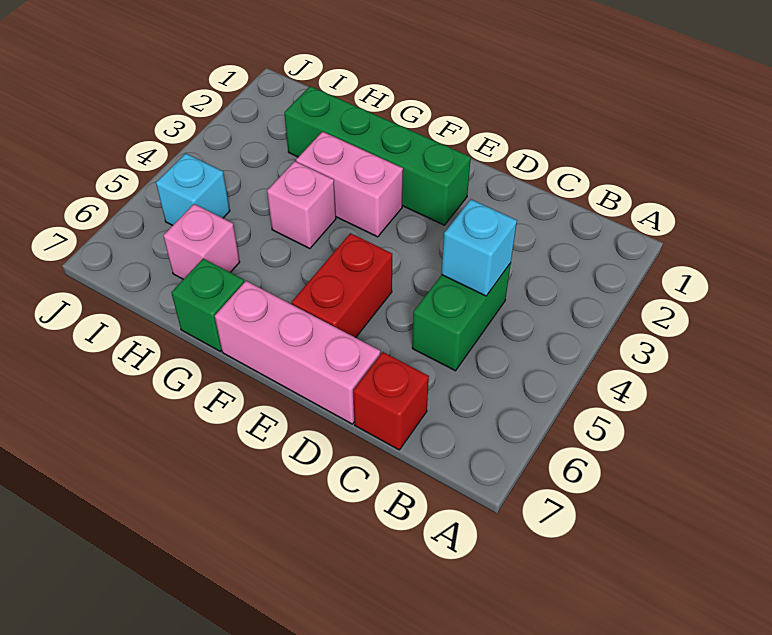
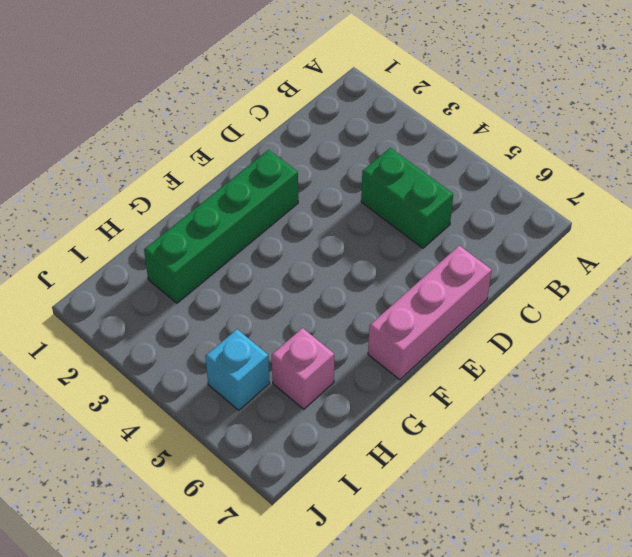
none -> red 1x1 brick [353,352,429,450]
none -> red 1x2 brick [292,233,392,338]

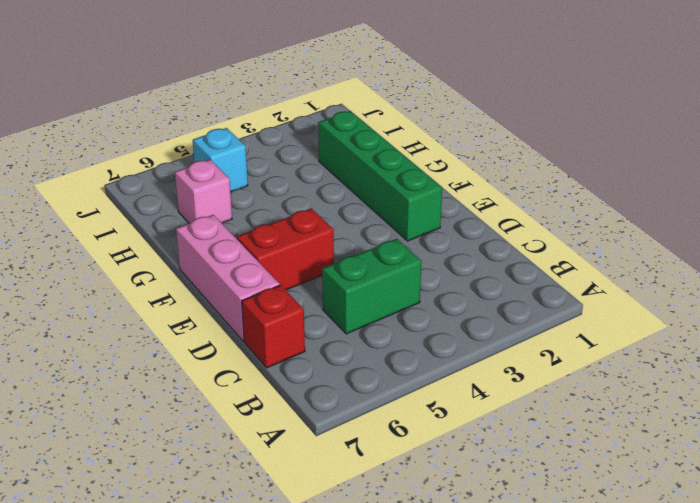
none -> pink 1x2 brick [296,132,403,237]
none -> pink 1x1 brick [267,161,336,249]

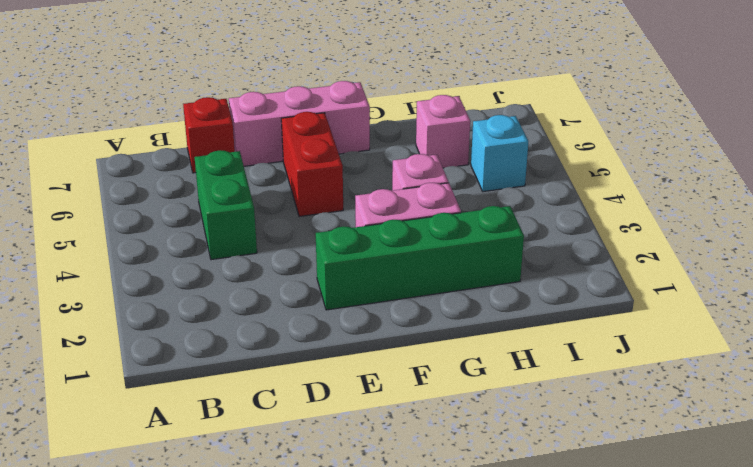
none -> green 1x1 brick [171,259,244,351]
none -> cyan 1x1 brick [442,199,517,296]

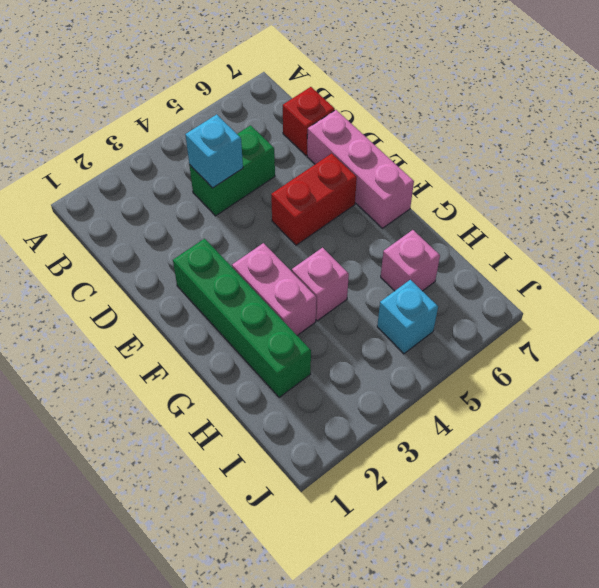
none -> green 1x1 brick [171,259,244,351]

